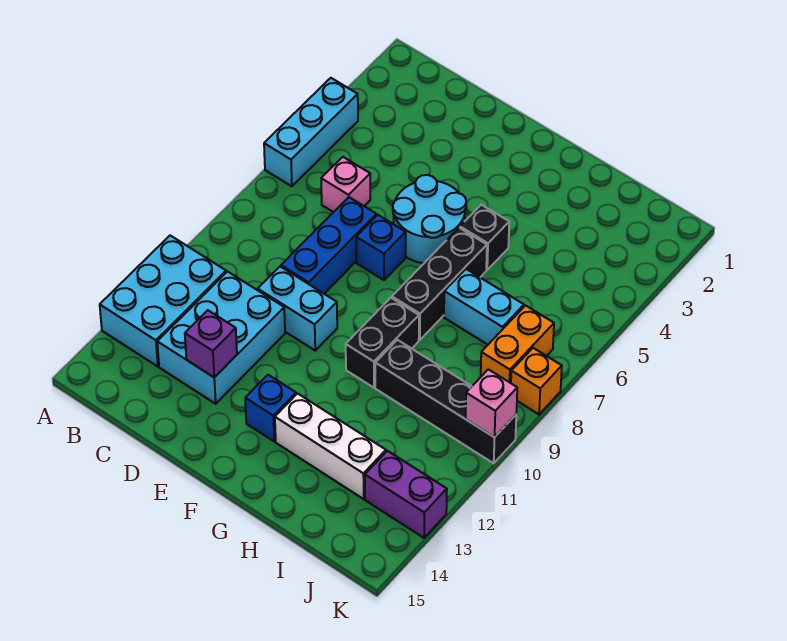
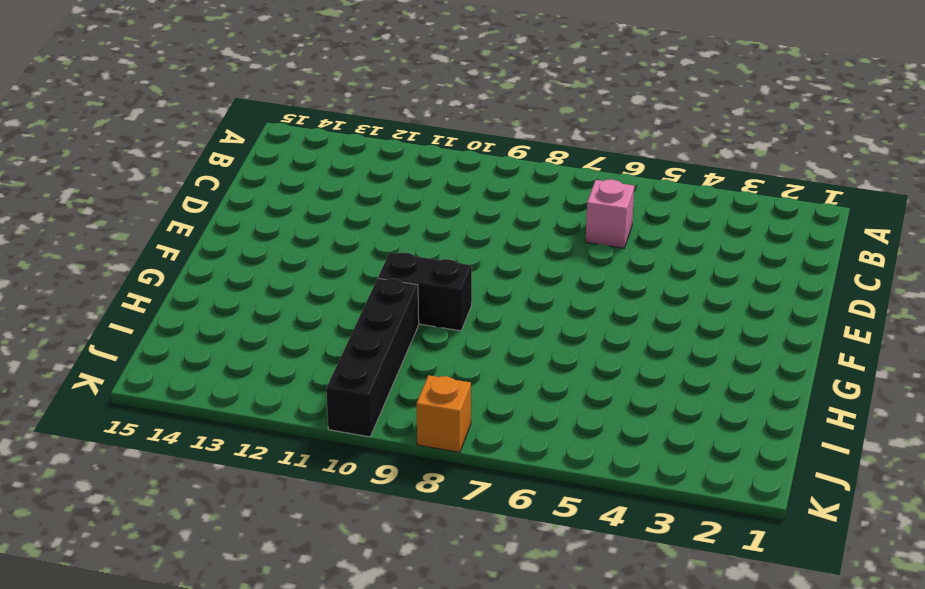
none -> cyan 1x3 brick [264,78,358,186]
none -> cyan 2x3 brick [100,236,226,366]
none -> cyan 2x3 brick [157,272,285,404]

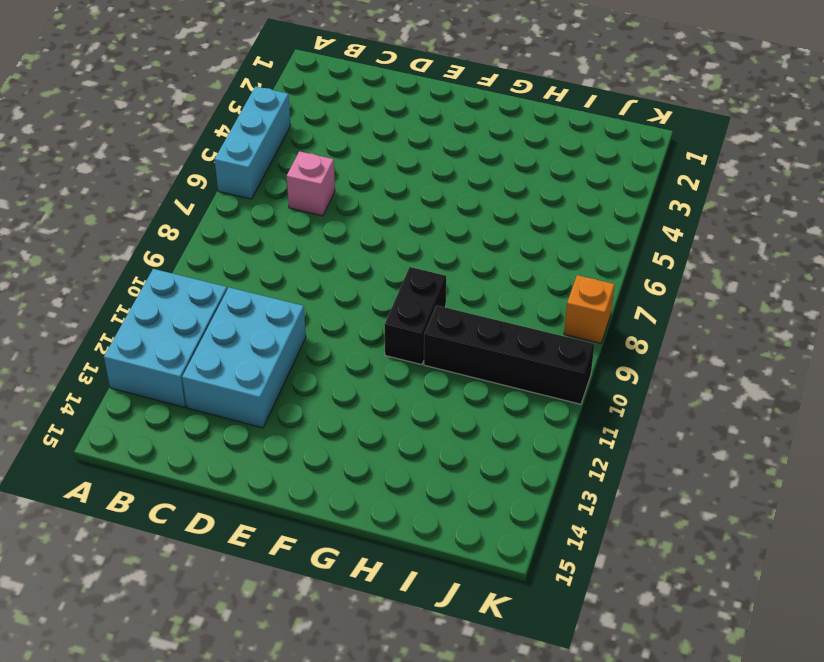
none -> blue 1x3 brick [281,197,377,294]
none -> cyan 1x2 brick [258,267,337,350]
none -> cyan 2x2 round brick [393,175,466,263]

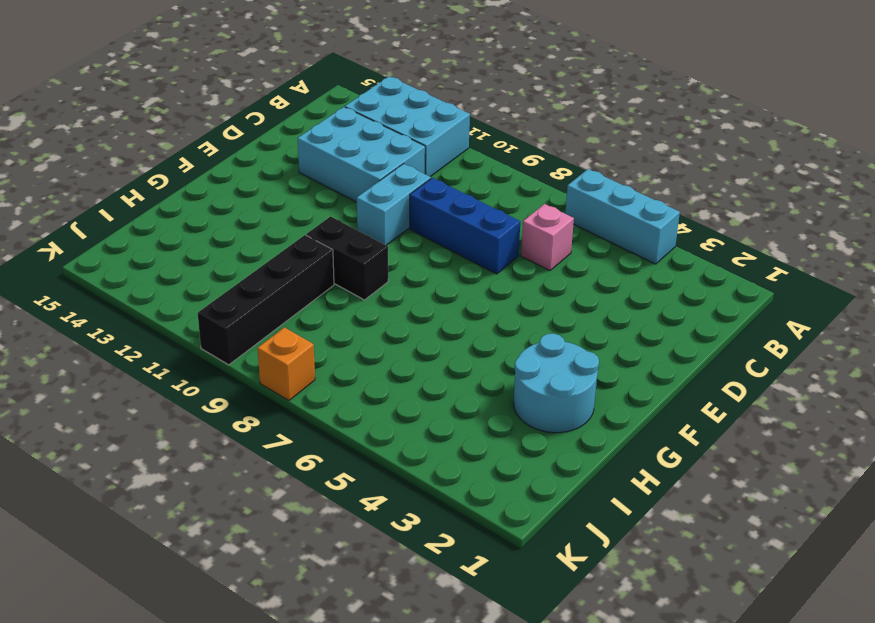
cyan 2x2 round brick [514,334,599,433] -> cyan 2x2 round brick moved to [393,175,466,263]
none -> blue 1x1 brick [356,215,406,280]
none -> blue 1x1 brick [245,375,296,441]
none -> black 1x1 brick [460,205,509,270]

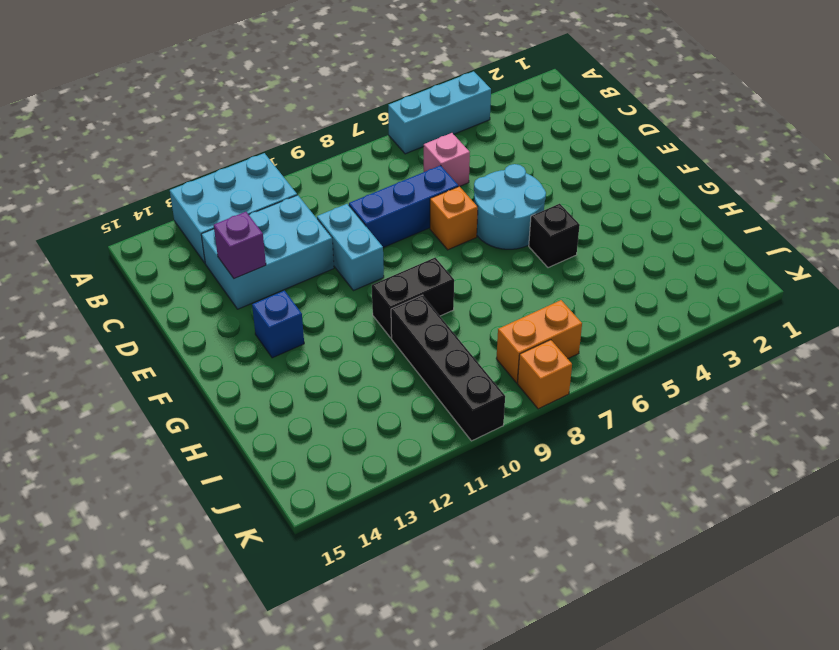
orange 1x1 brick [430,186,478,250] -> blue 1x1 brick [356,215,406,280]
none -> black 1x3 brick [392,228,487,340]
none -> white 1x3 brick [275,394,386,499]
none -> cyan 1x2 brick [444,269,524,345]

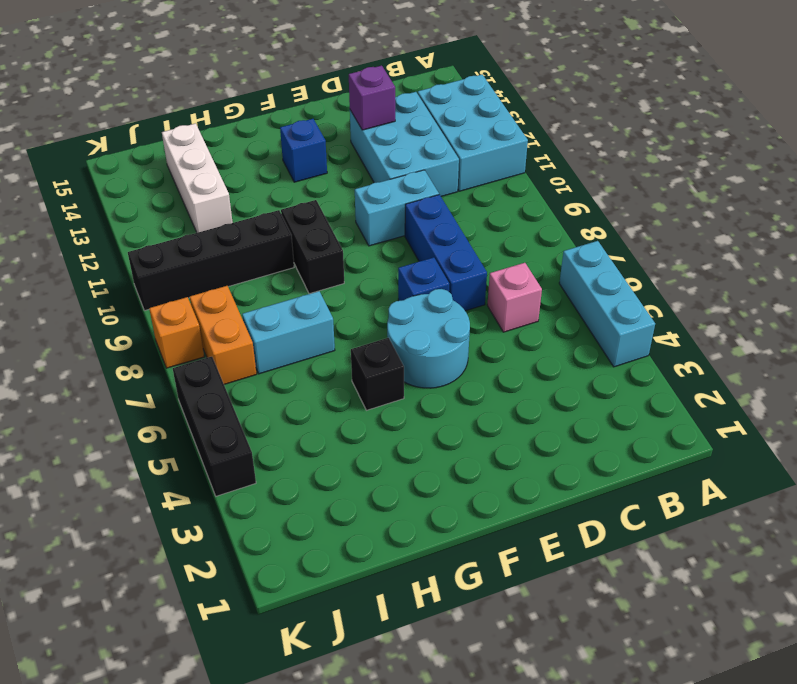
white 1x3 brick [162,123,233,233] -> white 1x3 brick turned to [275,394,386,499]
black 1x3 brick [173,357,256,496] -> black 1x3 brick moved to [392,228,487,340]
none -> purple 1x2 brick [365,451,447,538]
none -> pink 1x1 brick [466,369,517,437]

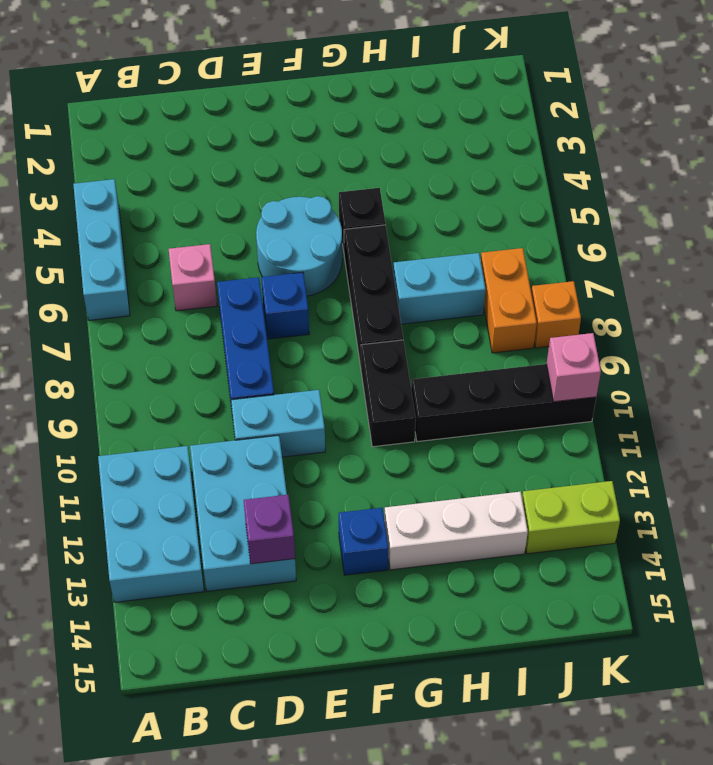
lime 1x2 brick [522,481,620,554] -> purple 1x2 brick [365,451,447,538]

